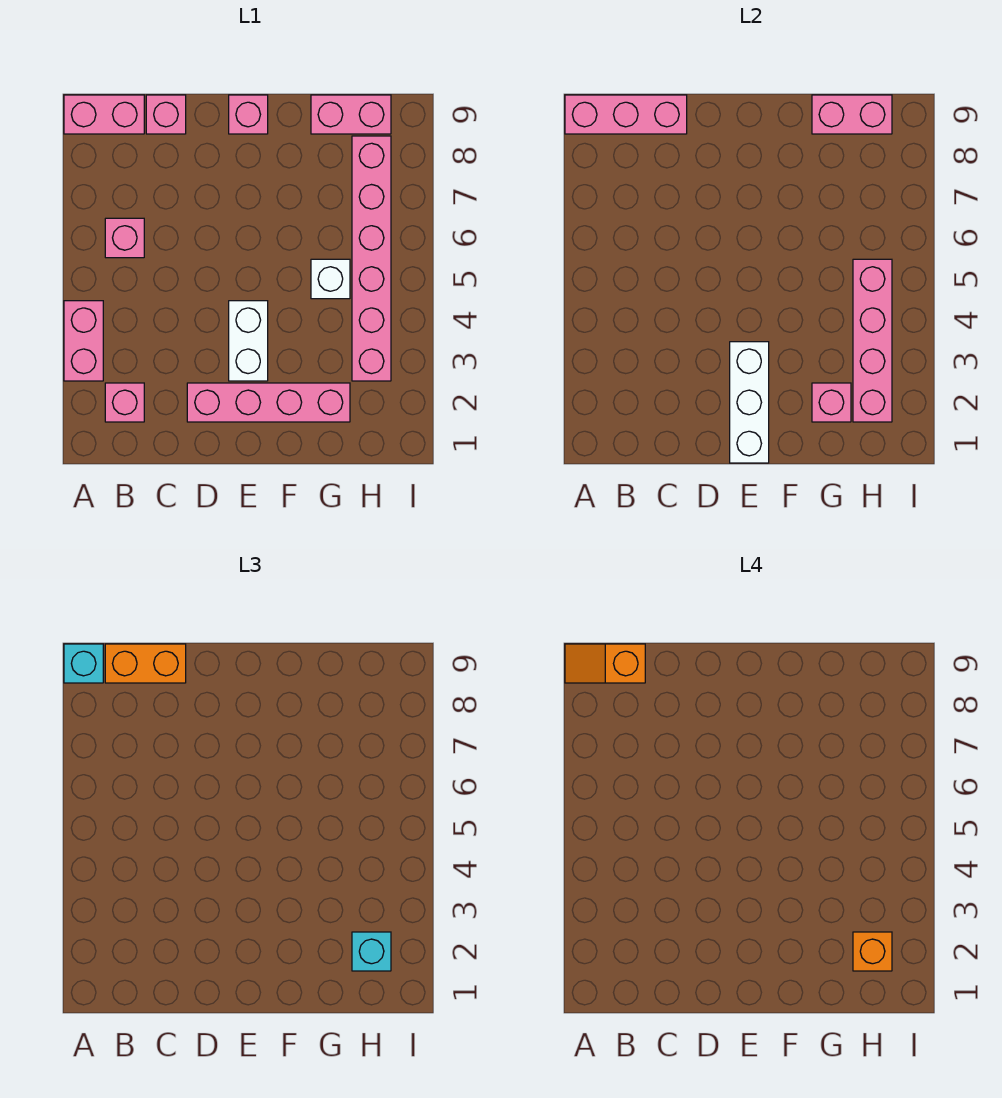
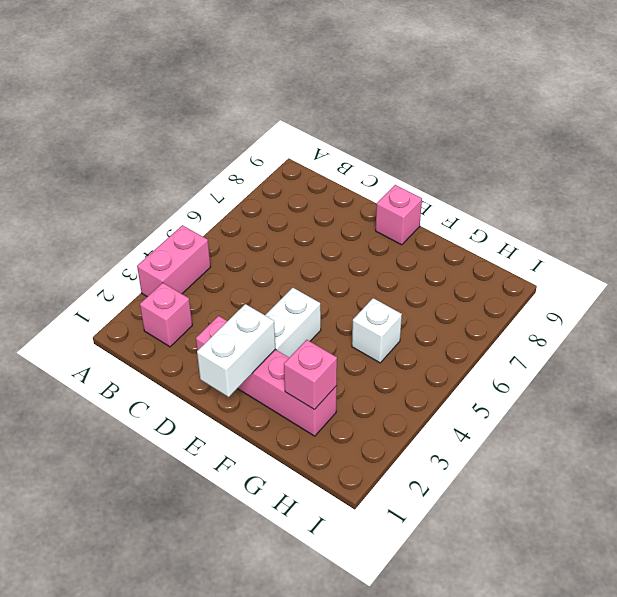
white 1x2 brick [197,304,275,397] -> white 1x3 brick [730,342,769,463]
none -> pink 1x2 brick [64,95,144,134]
none -> pink 1x1 brick [105,218,144,258]
none -> pink 1x1 brick [146,95,186,134]

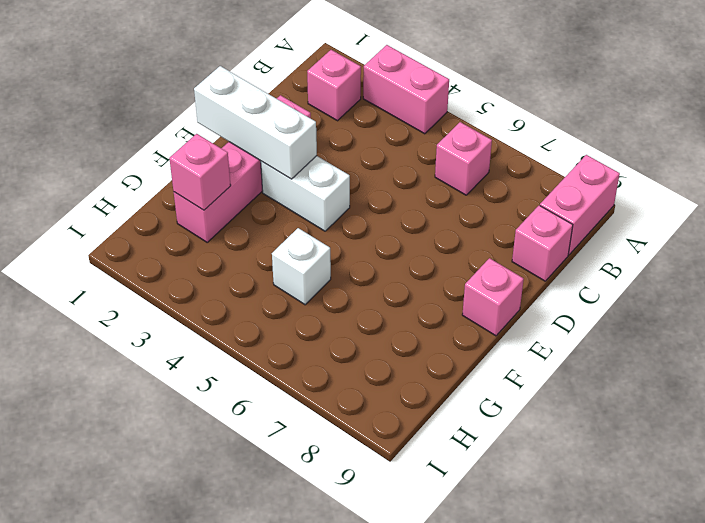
none -> pink 1x2 brick [311,95,391,134]
none -> pink 1x6 brick [352,136,391,381]
none -> pink 1x3 brick [565,95,687,134]

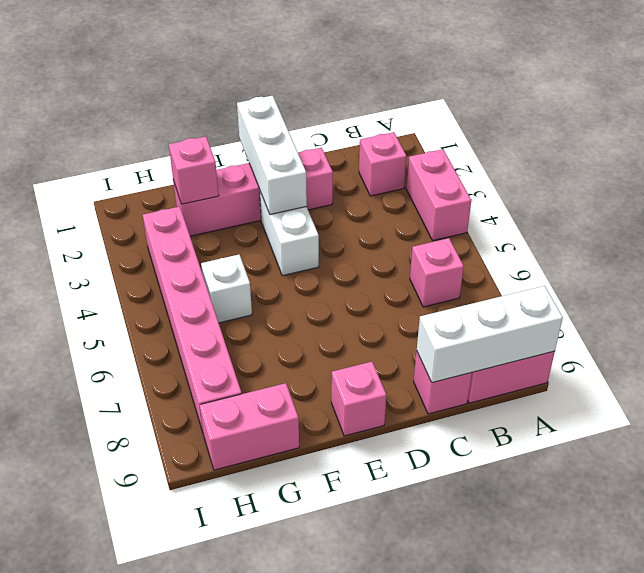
white 1x3 brick [417,286,563,383] -> pink 1x3 brick [565,95,687,134]
none -> pink 1x2 brick [812,95,892,134]
none -> pink 1x4 brick [853,259,892,422]
none -> cyan 1x1 brick [64,644,103,683]

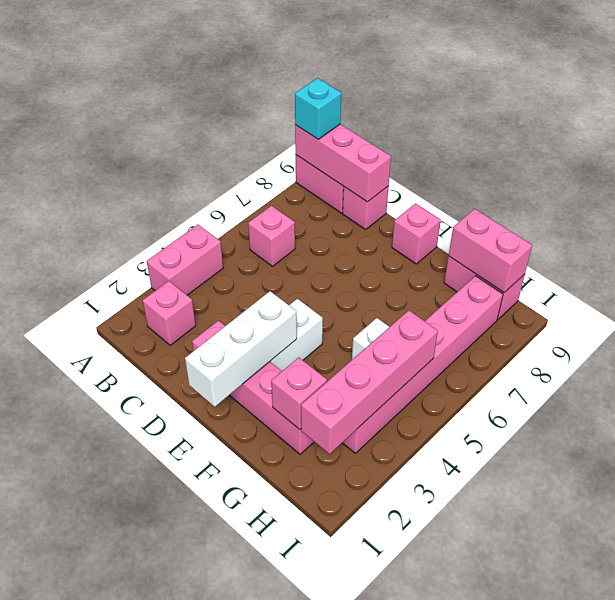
none -> orange 1x2 brick [105,644,186,683]
none -> cyan 1x1 brick [352,932,391,971]
none -> orange 1x2 slope [565,644,645,683]

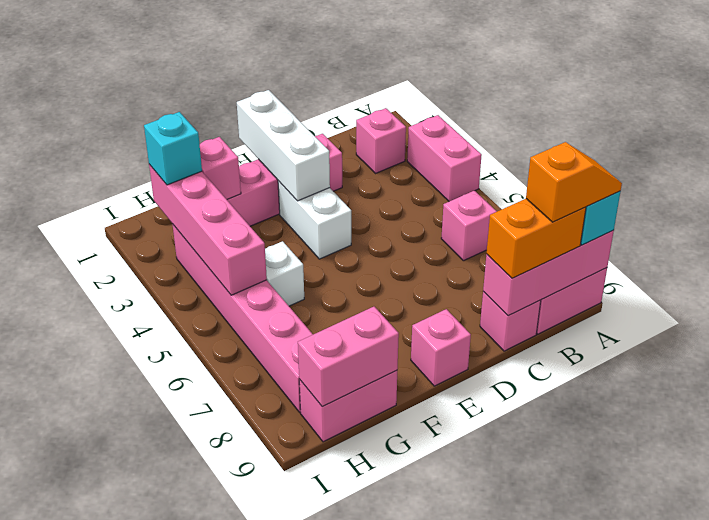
none -> orange 1x1 brick [853,932,892,971]

